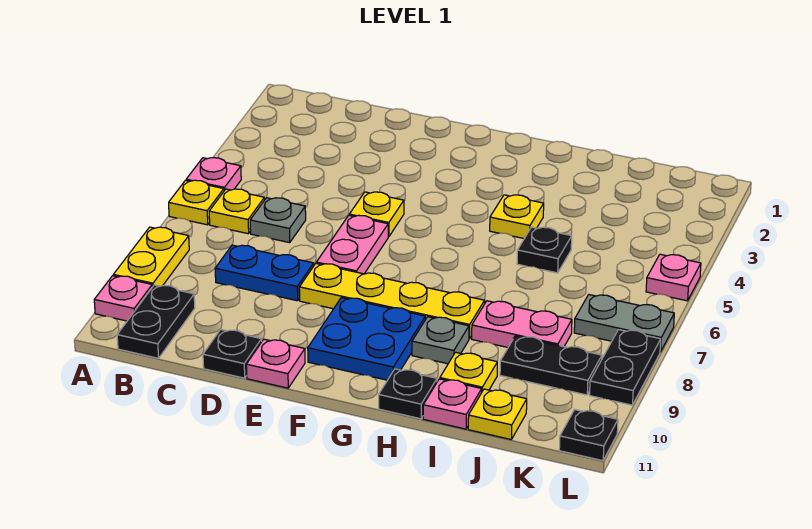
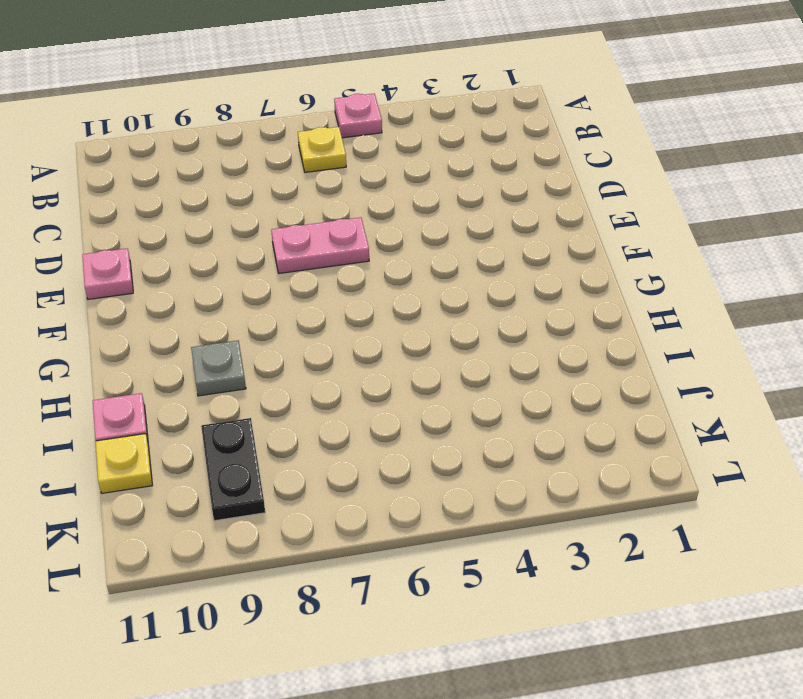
none -> yellow 1x1 plate [169,180,224,225]
none -> yellow 1x2 plate [113,227,189,287]
none -> pink 1x1 plate [94,276,152,321]

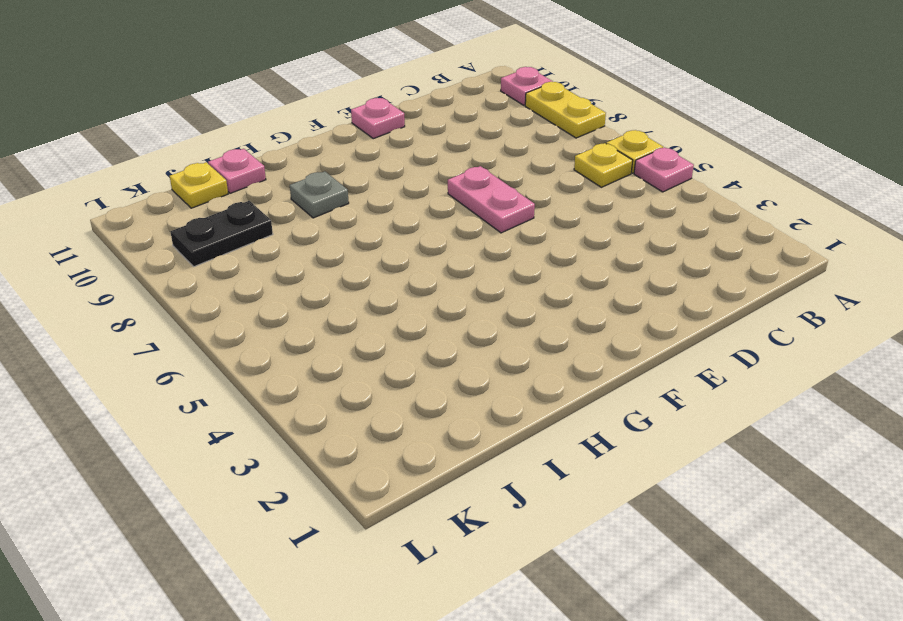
none -> black 1x2 plate [117,285,195,358]
none -> grey 1x1 plate [250,198,306,243]
none -> blue 1x2 plate [215,245,314,301]

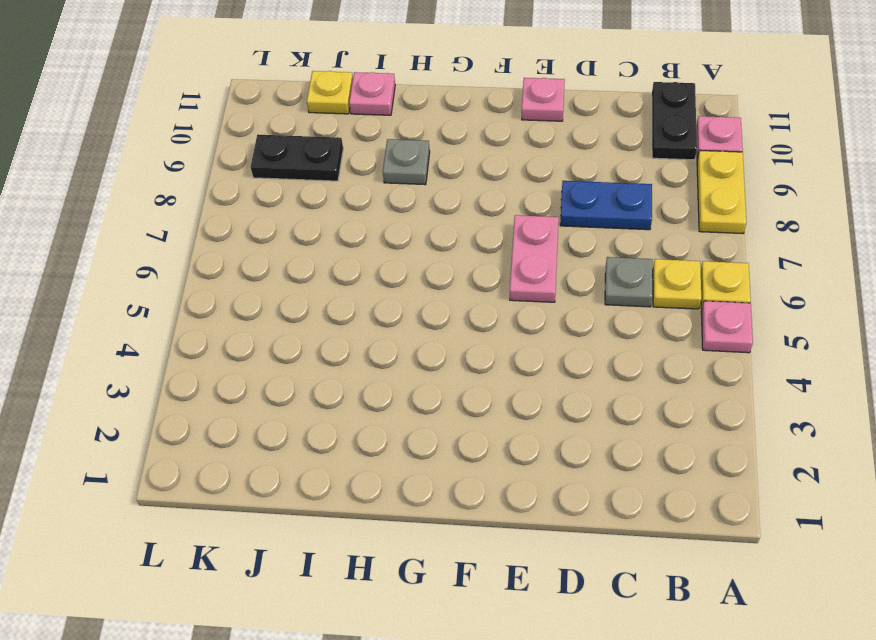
none -> black 1x1 plate [203,330,262,378]
none -> yellow 1x1 plate [349,192,404,237]
none -> yellow 1x4 plate [299,264,485,339]

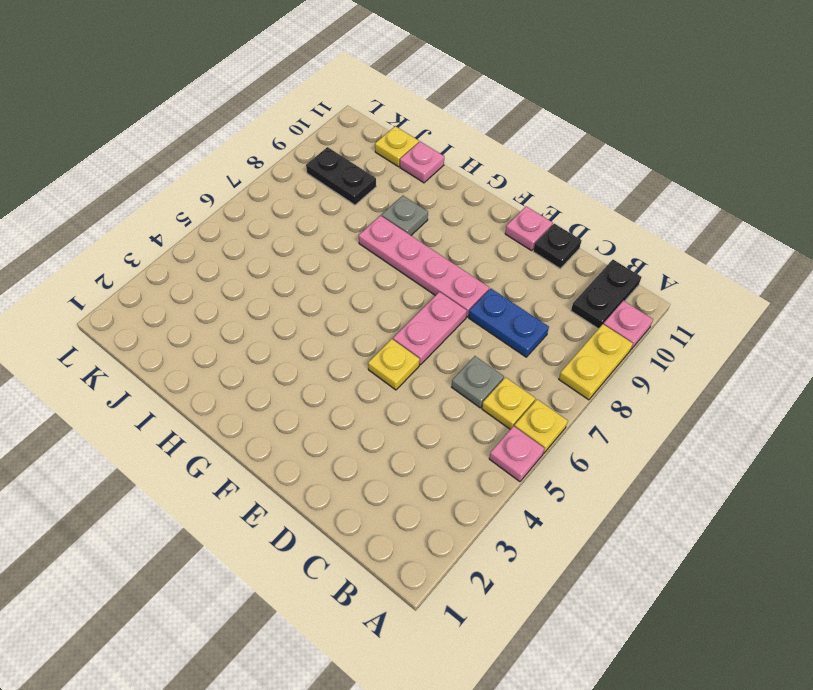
pink 1x4 plate [359,216,489,317] -> yellow 1x4 plate [299,264,485,339]
none -> blue 2x2 plate [308,298,425,380]
none -> yellow 1x1 plate [490,195,544,238]
none -> black 1x1 plate [379,369,437,419]

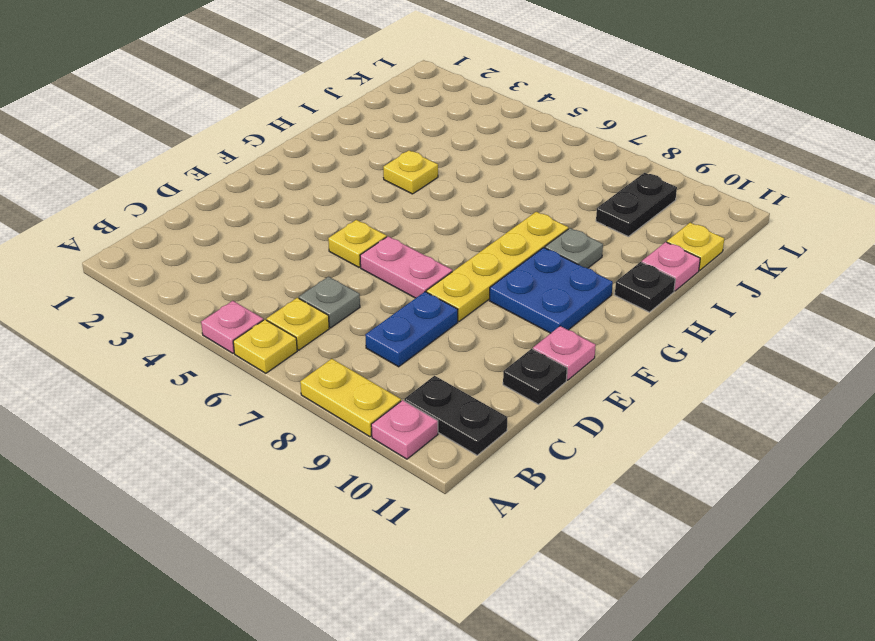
none -> black 1x1 plate [517,227,572,273]
none -> pink 1x2 plate [472,301,572,347]
none -> yellow 1x1 plate [440,352,497,391]

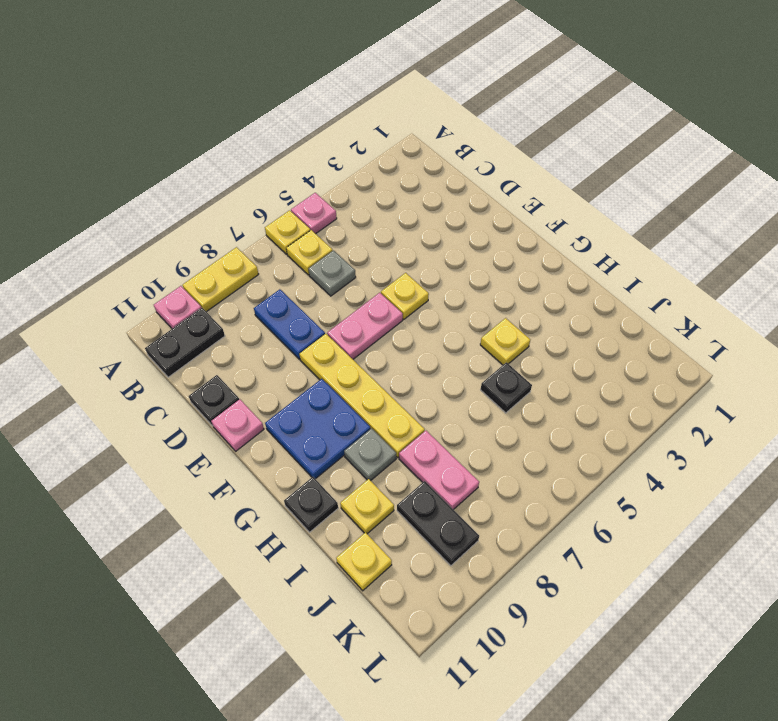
none -> pink 1x1 plate [423,379,482,429]
none -> grey 1x2 plate [574,295,674,352]
none -> pink 1x1 plate [646,254,701,301]

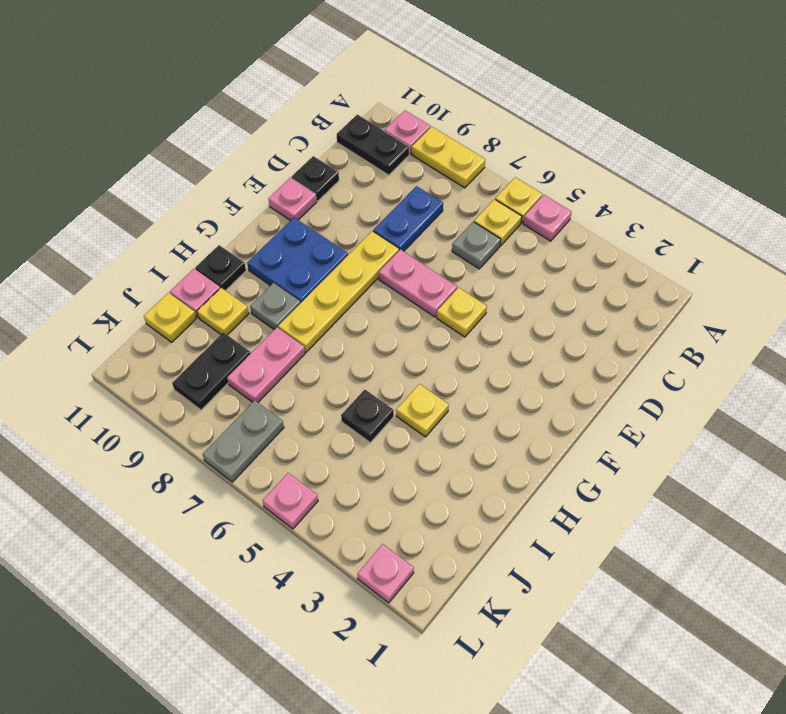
pink 1x1 plate [357,544,414,603] -> none
none -> black 1x2 plate [590,330,661,405]
none -> black 1x1 plate [559,410,618,461]

